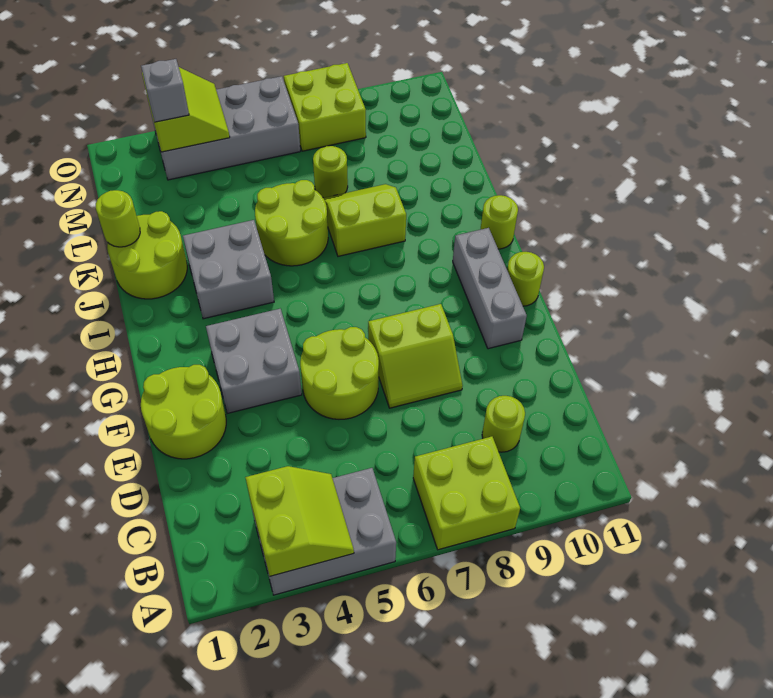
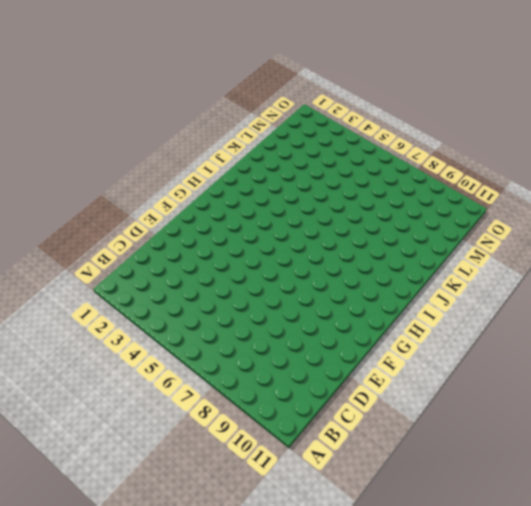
none -> grey 2x3 brick [252,468,396,595]
none -> lime 2x2 brick [413,436,520,550]
none -> lime 1x1 round brick [482,396,525,452]

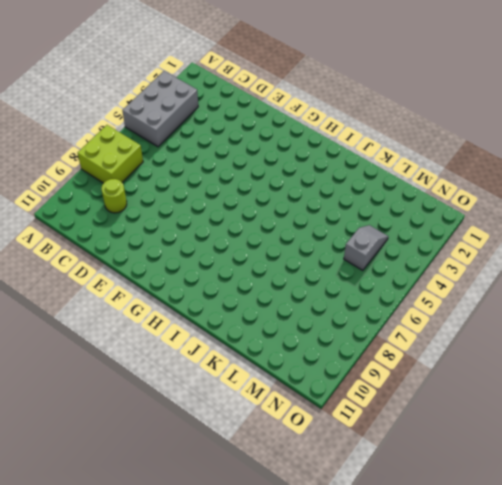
grey 1x2 slope [344,225,388,271] -> none
none -> lime 2x2 round brick [141,365,226,459]
none -> lime 2x2 round brick [300,327,379,419]
none -> lime 2x2 slope [368,304,463,408]

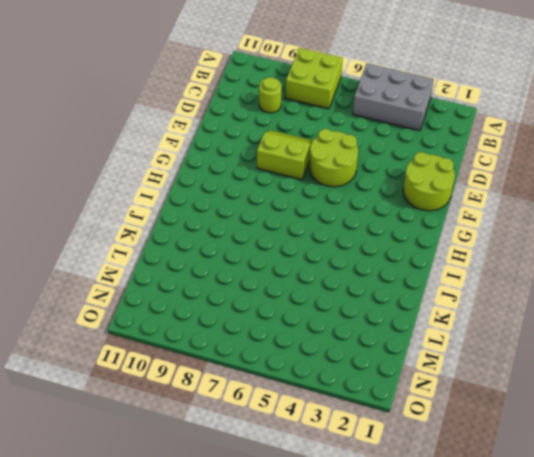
none -> grey 2x2 brick [206,309,302,414]
none -> grey 1x3 brick [453,228,527,349]
none -> lime 1x1 round brick [507,252,544,306]

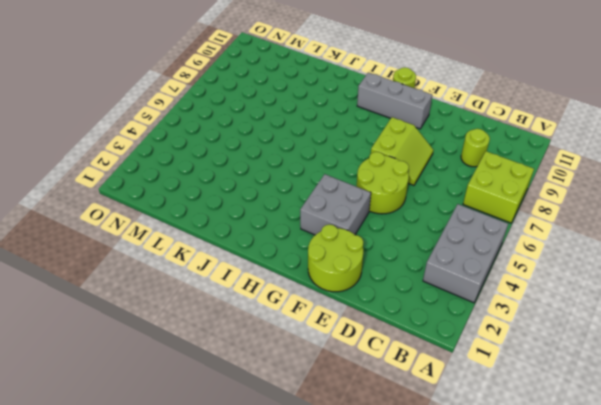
none -> grey 2x2 brick [183,220,274,319]
none -> lime 1x1 round brick [480,195,518,249]
none -> lime 2x2 round brick [107,211,187,299]

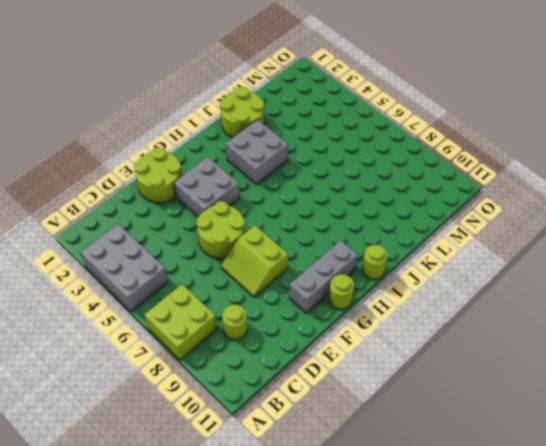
none -> lime 2x2 round brick [255,180,328,266]
none -> lime 2x2 slope [323,184,406,256]
none -> lime 1x1 round brick [313,146,348,198]

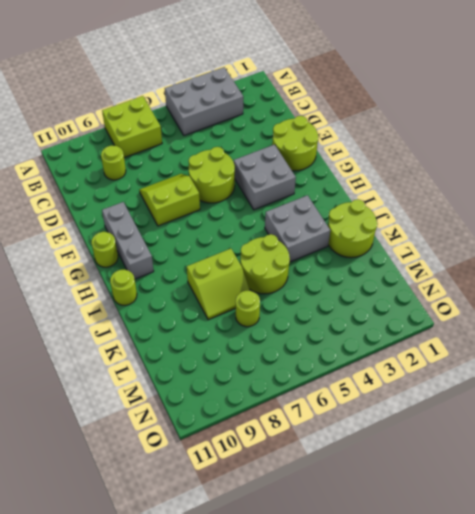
none -> grey 2x4 brick [152,76,300,180]
none -> lime 2x2 brick [284,63,366,151]
none -> lime 2x2 slope [245,466,354,576]

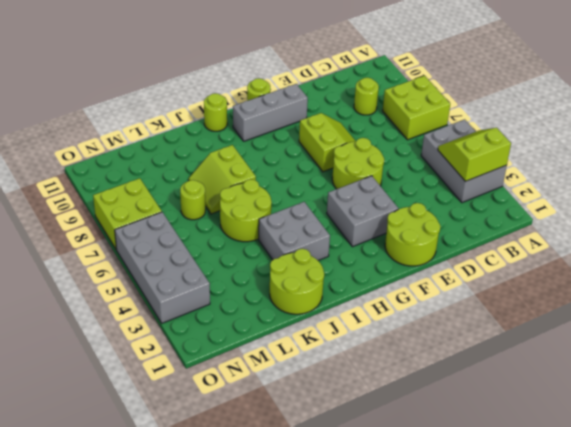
none -> lime 1x1 round brick [96,190,140,247]
none -> lime 2x2 slope [142,67,230,152]
none -> grey 1x1 brick [141,59,189,122]

